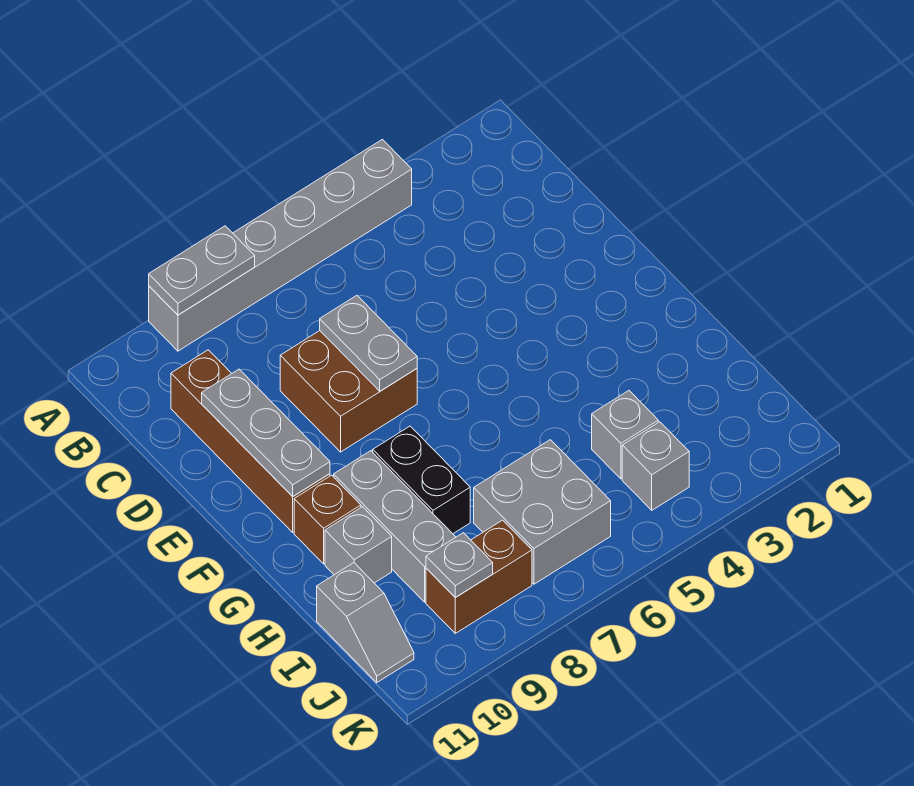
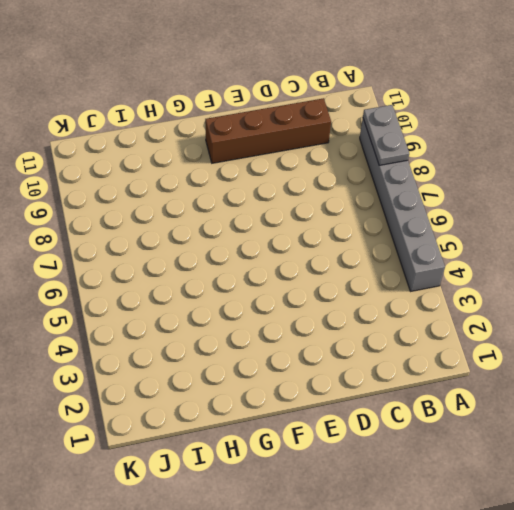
none -> brown 2x2 brick [280,331,417,452]
none -> black 1x2 brick [373,426,470,534]
none -> grey 1x3 brick [334,451,456,602]

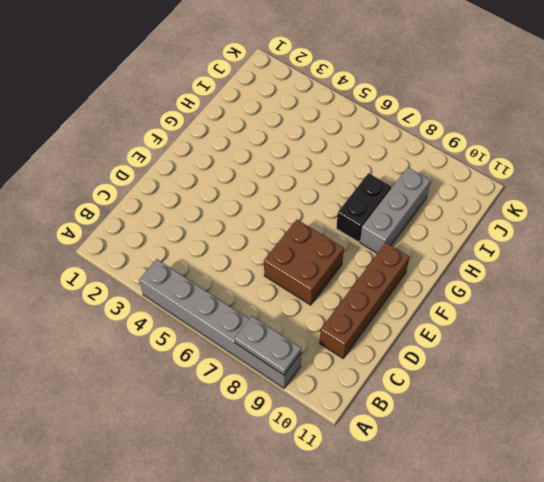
none -> brown 1x1 brick [294,475,361,564]
none -> grey 1x1 brick [325,507,392,583]
none -> grey 1x1 brick [592,391,658,479]

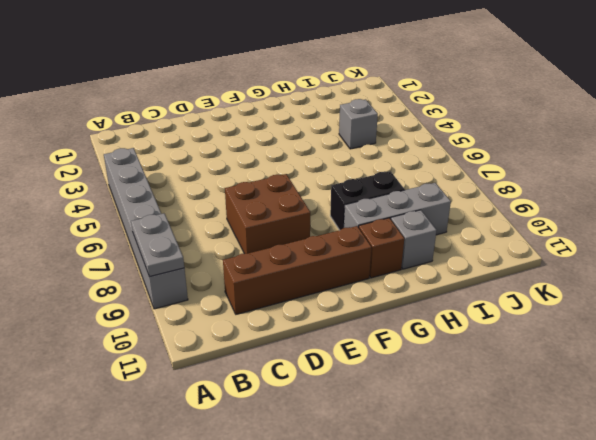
none -> grey 2x2 brick [474,440,611,584]
none -> grey 1x2 slope [317,563,414,683]
none -> grey 1x1 brick [622,422,689,510]

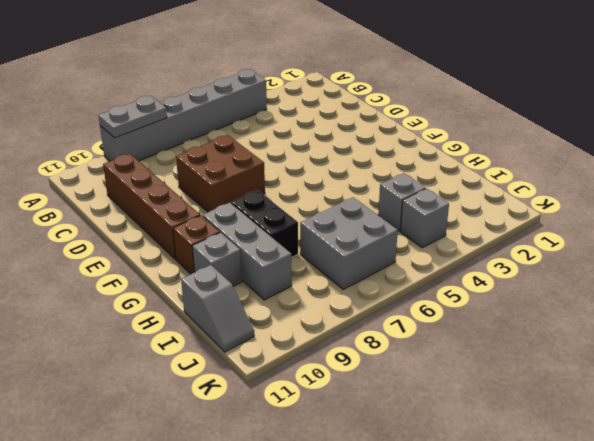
none -> brown 1x2 brick [426,520,532,633]
none -> grey 1x2 plate [320,296,417,391]
none -> grey 1x3 plate [202,369,330,496]

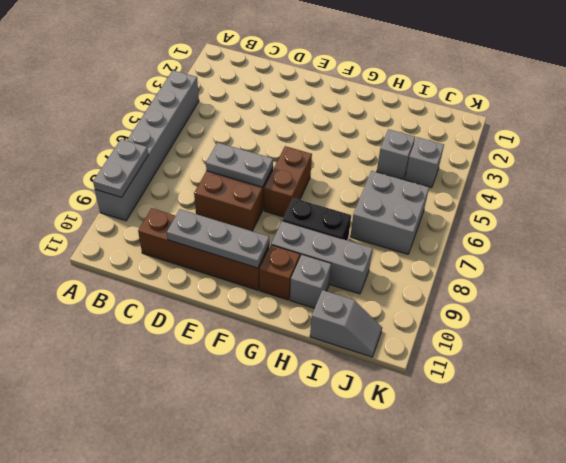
brown 1x2 brick [264,146,312,217] -> brown 1x2 brick moved to [426,520,532,633]
none -> grey 1x1 plate [426,533,493,597]

